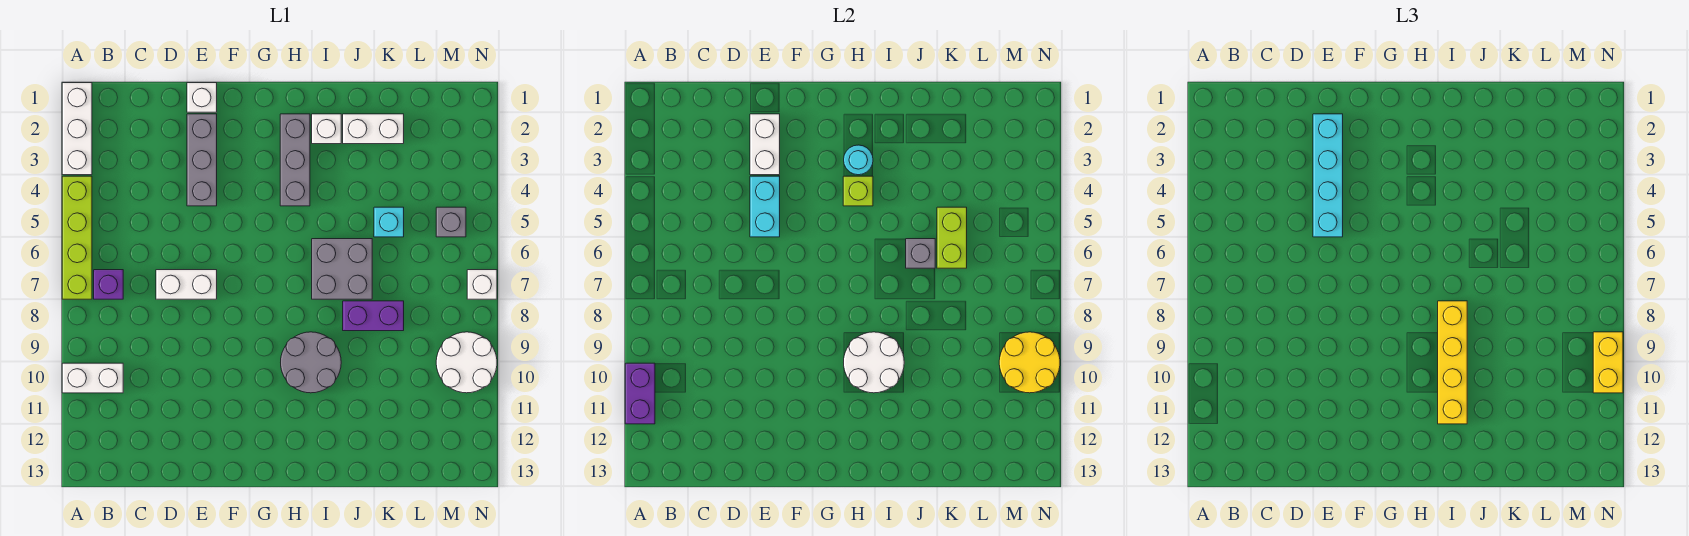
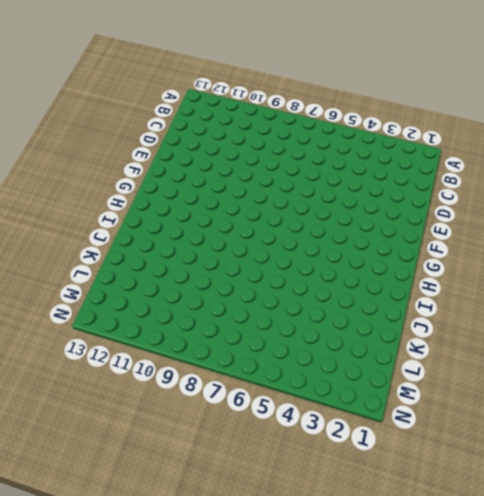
none -> white 1x3 brick [62,83,92,175]
none -> lime 1x4 brick [62,176,92,299]
none -> white 1x2 brick [62,363,123,393]

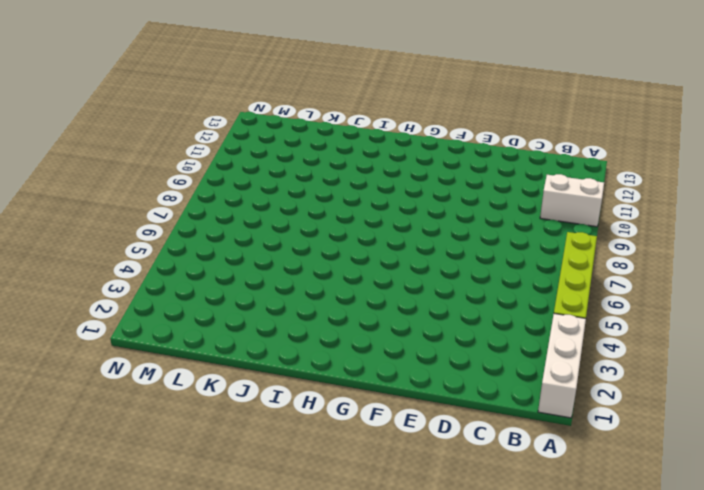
none -> purple 1x1 brick [94,270,123,299]
none -> white 1x2 brick [156,270,217,299]
none -> white 1x1 brick [187,83,217,112]

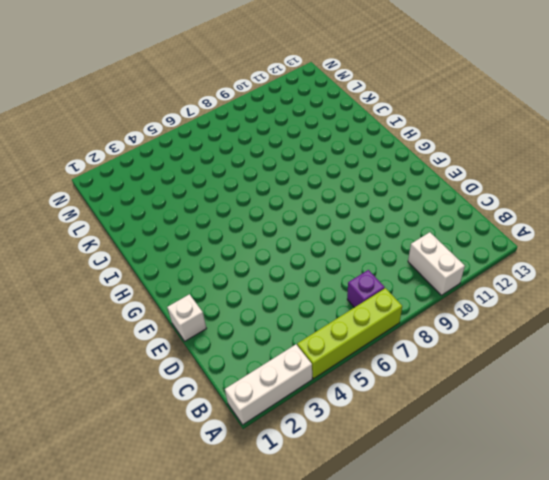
none -> white 1x2 brick [156,270,217,299]
none -> grey 1x3 brick [187,114,217,206]
none -> grey 1x3 brick [280,114,310,206]

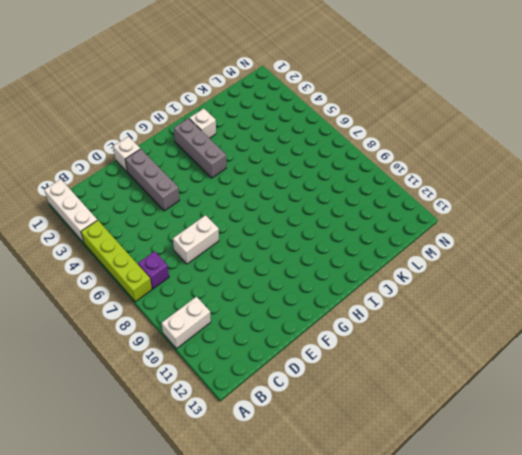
none -> grey 2x2 round brick [281,332,341,393]
none -> grey 2x2 brick [312,239,372,299]
none -> white 1x2 brick [343,114,404,144]

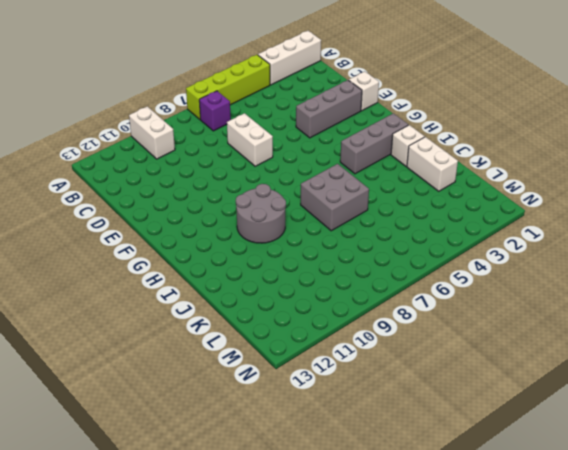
none -> purple 1x2 brick [343,301,404,331]
none -> cyan 1x1 brick [374,207,404,237]
none -> grey 1x1 brick [436,207,466,237]

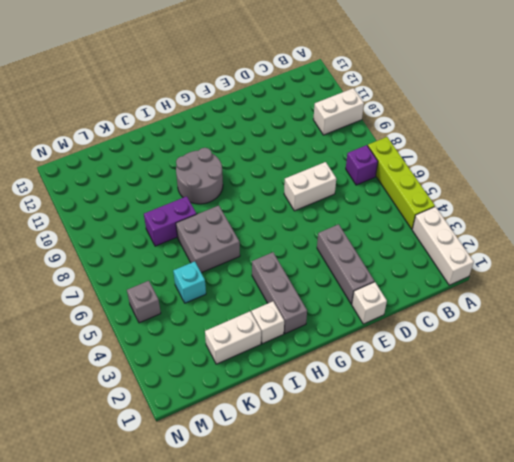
none -> white 2x2 round brick [436,332,497,393]
none -> white 1x1 brick [467,270,497,299]
none -> purple 1x2 brick [625,363,655,424]

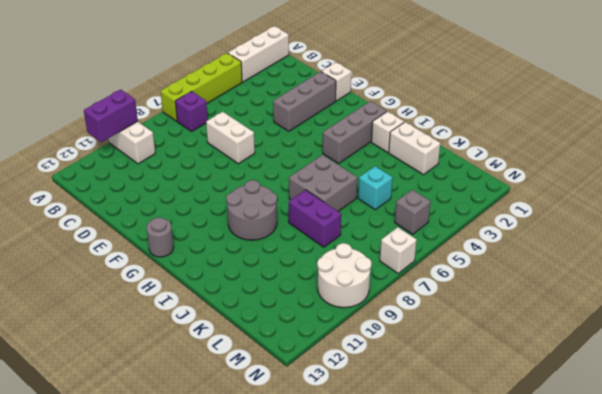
grey 1x1 round brick [146,218,173,257] -> none
none -> white 1x2 brick [750,114,780,175]
none -> cyan 1x2 brick [750,176,780,237]
none -> cyan 1x1 round brick [844,145,873,175]

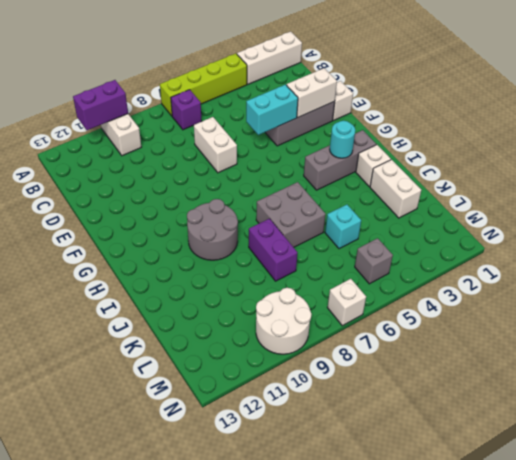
none -> lime 1x1 brick [843,176,873,206]
none -> white 2x2 round brick [844,332,904,393]
none -> grey 1x1 brick [906,239,935,268]

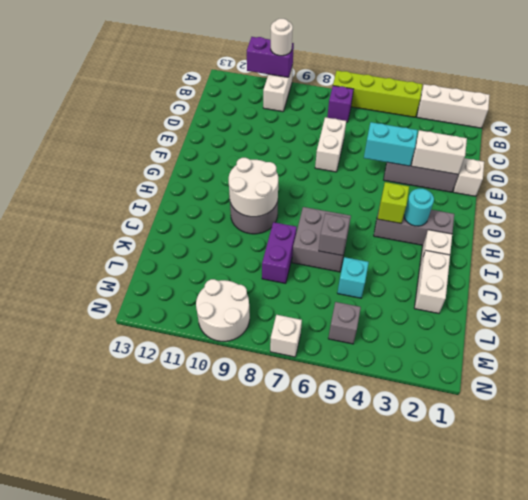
white 1x1 round brick [271,19,293,56] -> none
none -> lime 1x2 brick [937,207,967,268]
none -> yellow 2x2 round brick [999,332,1060,393]
none -> cyan 1x4 brick [1313,114,1343,237]

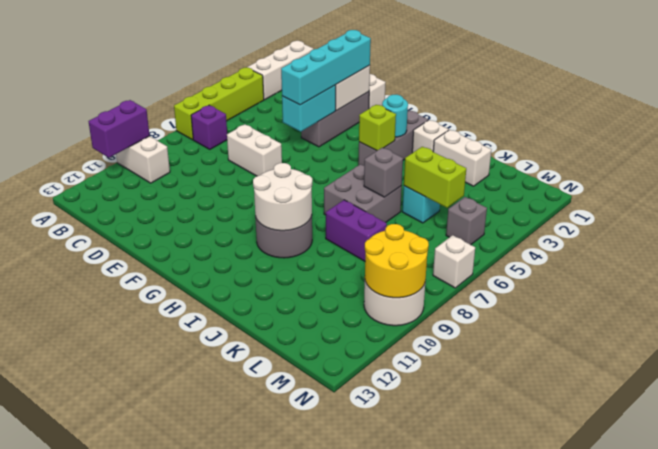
lime 1x2 brick [404,147,466,208] -> lime 1x2 brick turned to [937,207,967,268]
none -> yellow 1x4 brick [1438,301,1467,424]
none -> yellow 1x2 brick [1593,332,1623,393]

